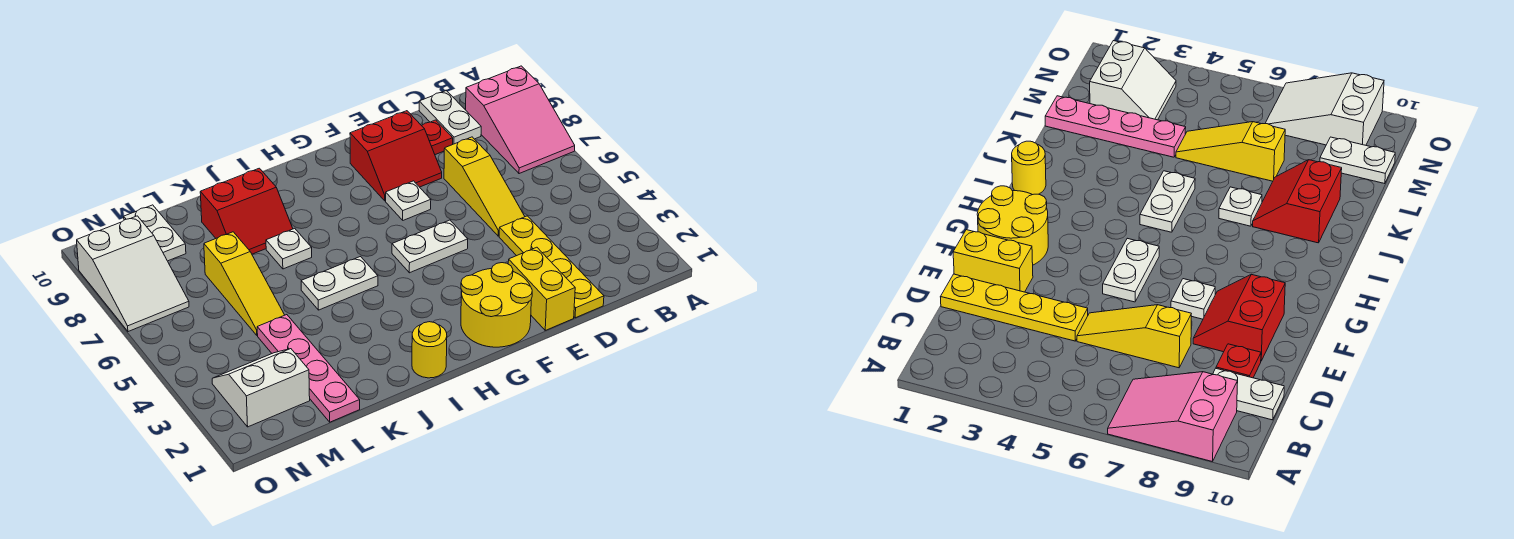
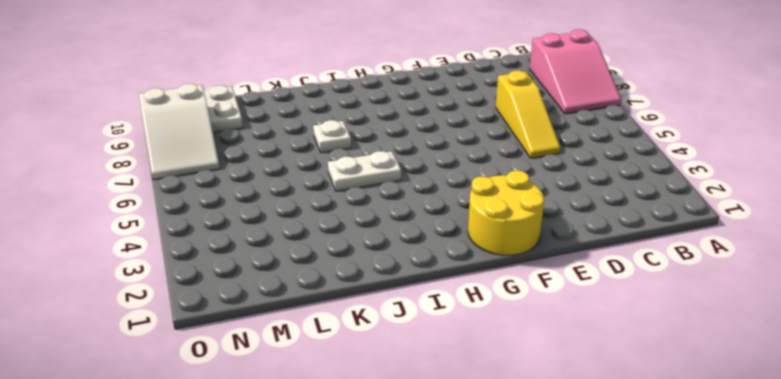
none -> white 1x2 plate [419,91,481,144]
none -> yellow 1x4 plate [499,216,604,318]
none -> red 1x1 plate [422,120,453,155]

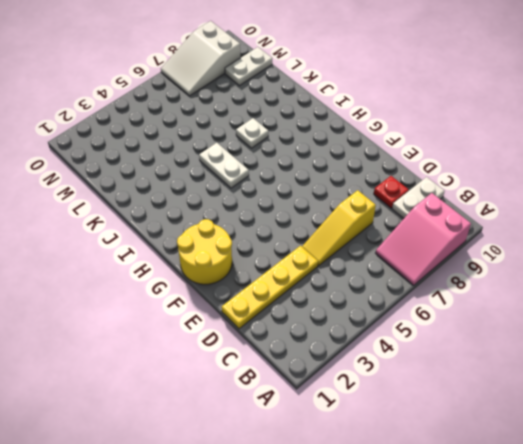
none -> yellow 1x2 brick [508,247,575,330]
none -> red 2x2 slope [350,111,442,201]
none -> white 1x2 plate [392,220,468,273]

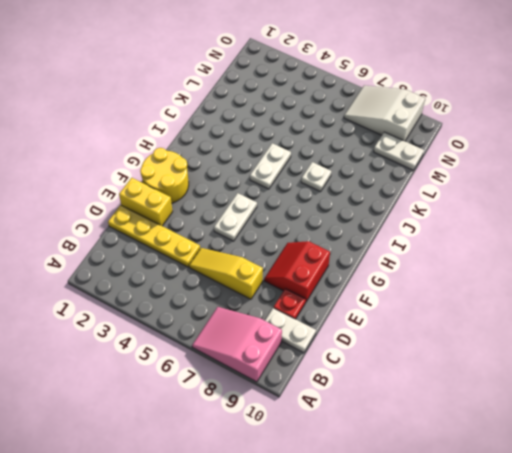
none -> white 1x1 plate [386,181,431,220]
none -> yellow 1x1 round brick [412,322,447,378]
none -> red 2x2 slope [200,168,293,254]

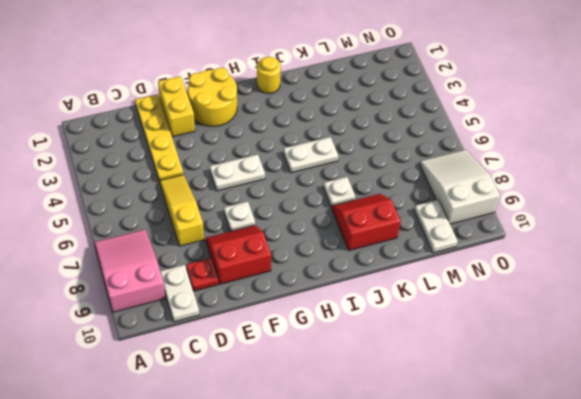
none -> pink 1x4 plate [257,315,360,422]
none -> yellow 1x3 slope [204,232,284,335]
none -> white 2x2 slope [212,349,310,427]

